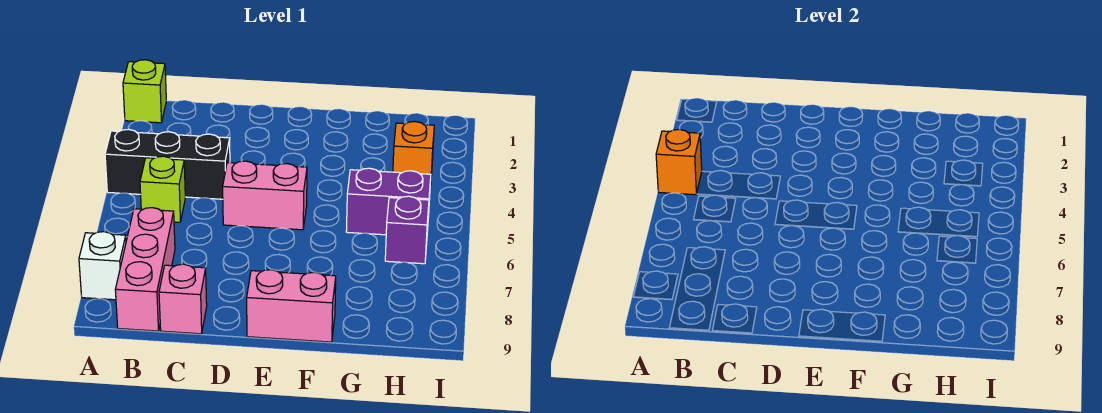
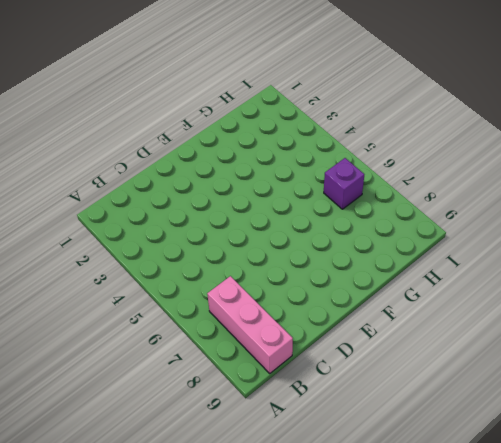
none -> lime 1x1 brick [123,60,166,123]
none -> black 1x3 brick [105,129,230,199]
none -> white 1x1 brick [79,232,126,300]

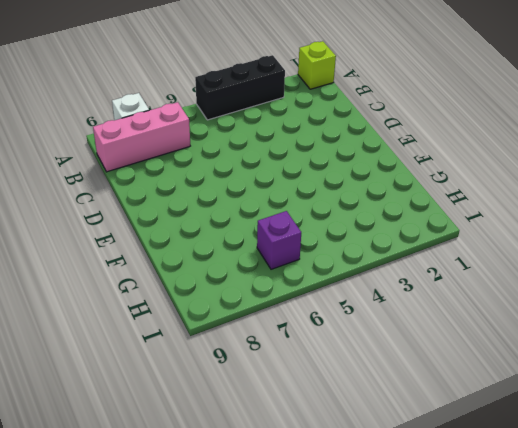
black 1x3 brick [195,55,285,120] -> black 1x3 brick turned to [105,129,230,199]
none -> lime 1x1 brick [140,156,185,222]
none -> pink 1x1 brick [159,264,207,334]
none -> pink 1x2 brick [223,161,307,230]

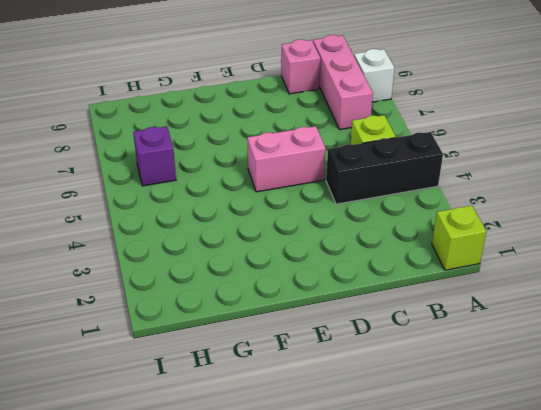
none -> pink 1x2 brick [247,270,336,342]
none -> purple 1x2 brick [346,168,431,235]
none -> orange 1x1 brick [393,122,434,186]

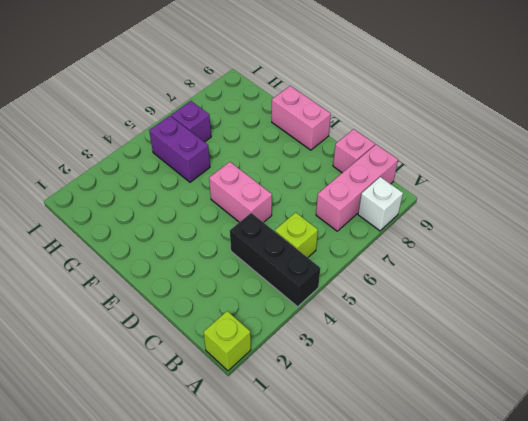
none -> orange 1x1 brick [393,122,434,186]
none -> orange 1x1 brick [656,129,702,195]

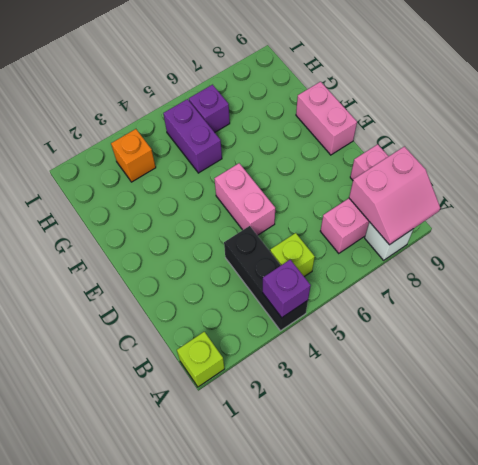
purple 1x1 brick [263,260,311,318] -> orange 1x1 brick [656,129,702,195]
pink 2x2 slope [349,146,440,245] -> none

